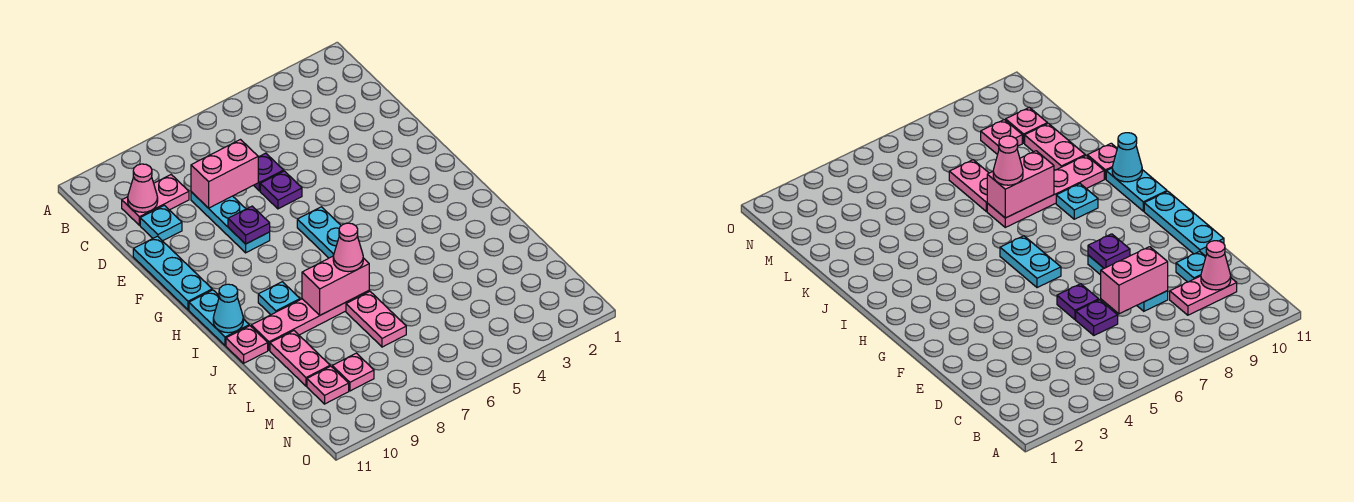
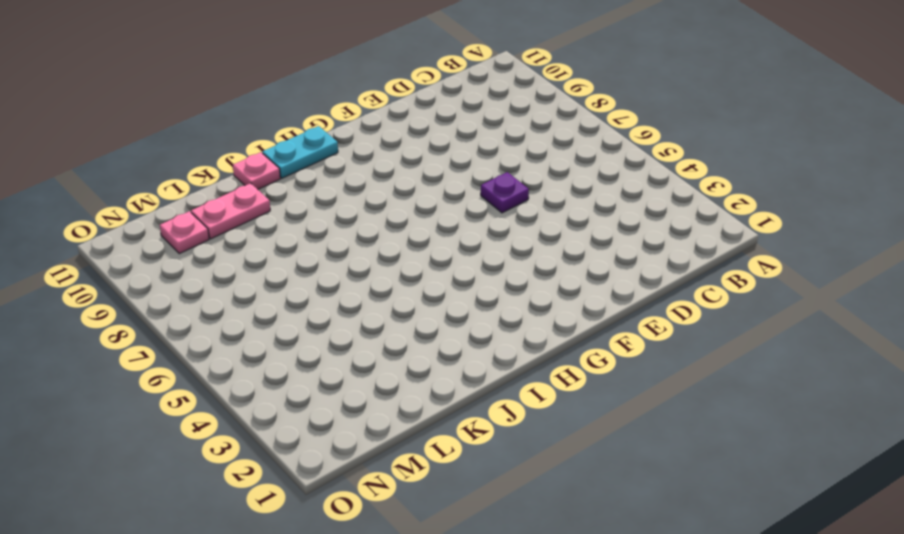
none -> pink 1x2 plate [122,175,189,225]
none -> purple 1x1 plate [254,153,284,191]
none -> cyan 1x3 plate [191,192,270,253]

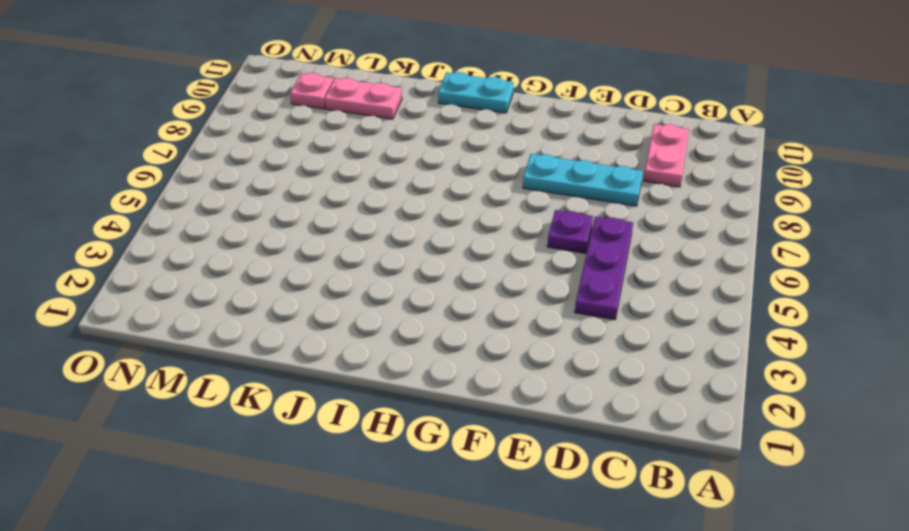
purple 1x3 plate [575,216,633,320] -> purple 1x1 plate [254,153,284,191]
none -> cyan 1x1 plate [140,205,182,241]
none -> cyan 1x3 plate [133,236,212,310]
none -> cyan 1x2 plate [297,207,341,258]

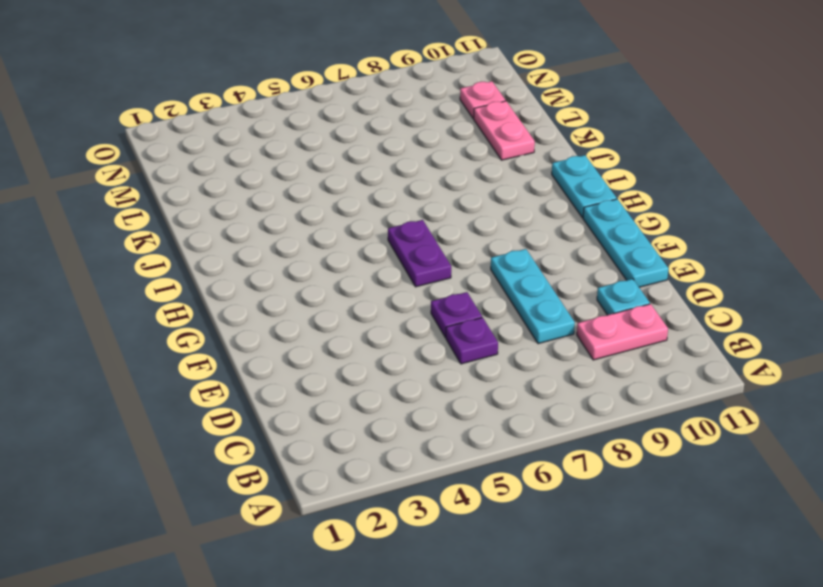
purple 1x2 plate [388,220,451,287] -> cyan 1x2 plate [297,207,341,258]
none -> cyan 1x1 plate [258,282,300,315]
none -> pink 1x4 plate [251,291,369,350]
none -> pink 1x1 plate [226,326,268,363]

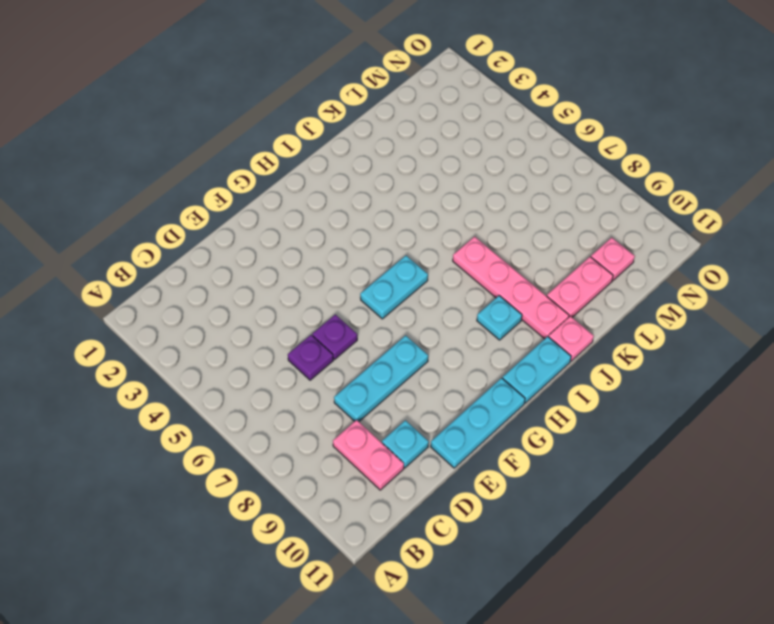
none -> pink 1x2 plate [346,291,406,347]
none -> pink 1x1 plate [332,353,374,391]
none -> pink 1x1 cone [128,164,158,212]

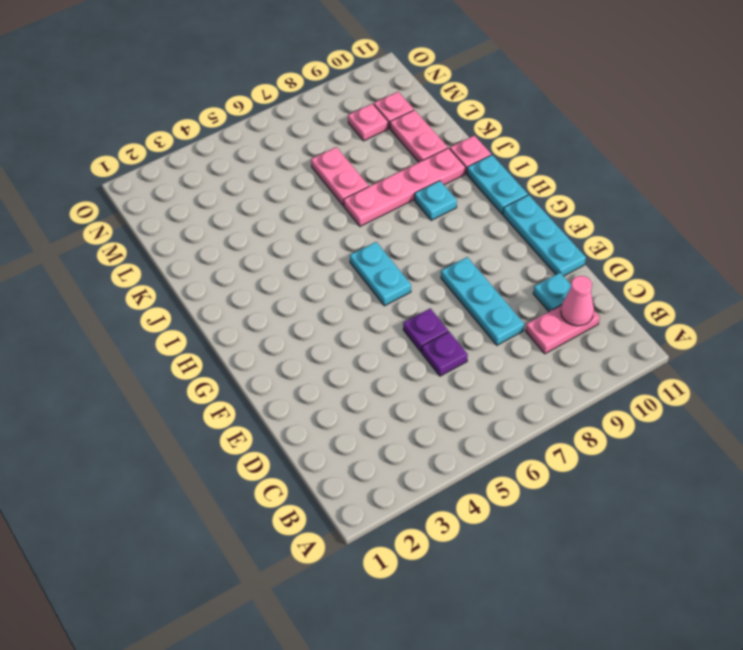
none -> pink 1x2 brick [191,140,258,208]
none -> purple 1x1 plate [228,206,270,244]
none -> cyan 1x1 cone [213,284,243,333]

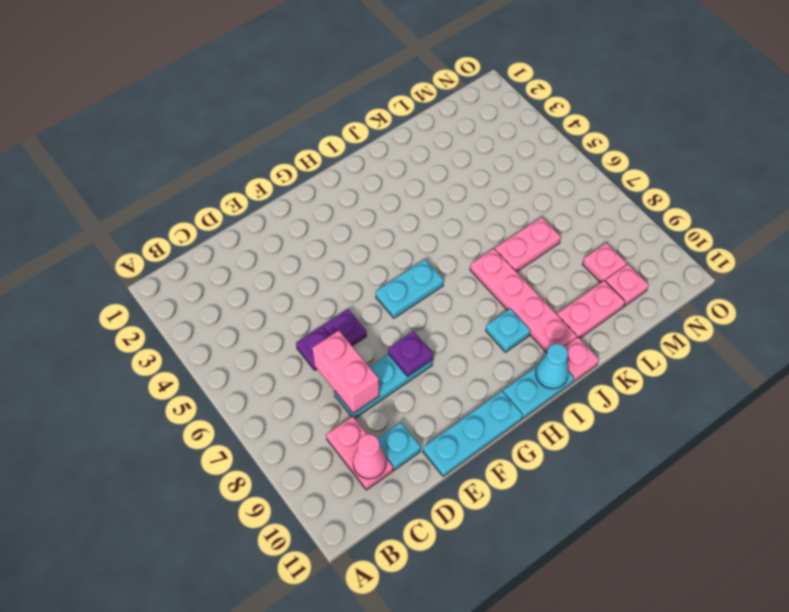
none -> pink 1x2 brick [302,256,369,315]
none -> pink 1x1 cone [333,223,363,272]

